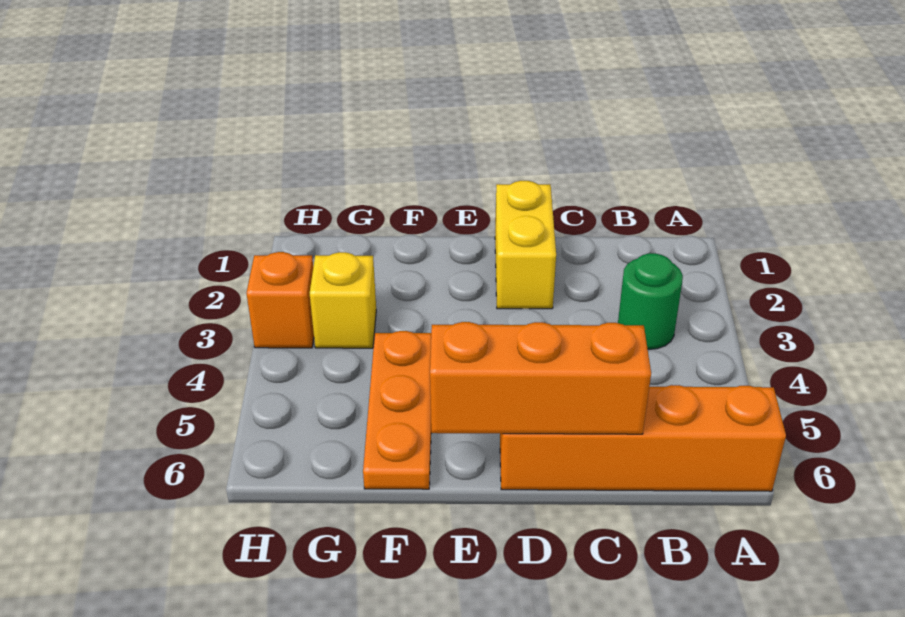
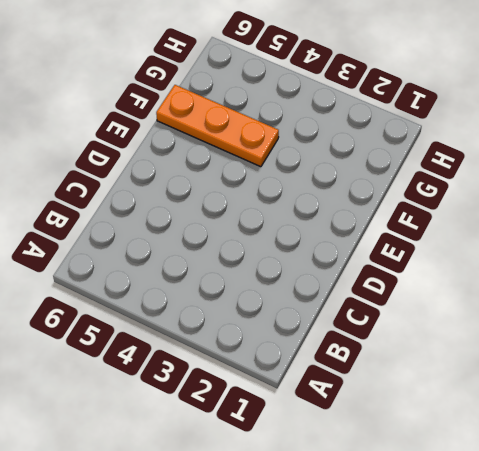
none -> orange 1x4 brick [500,385,786,491]
none -> green 1x1 round brick [618,253,683,350]

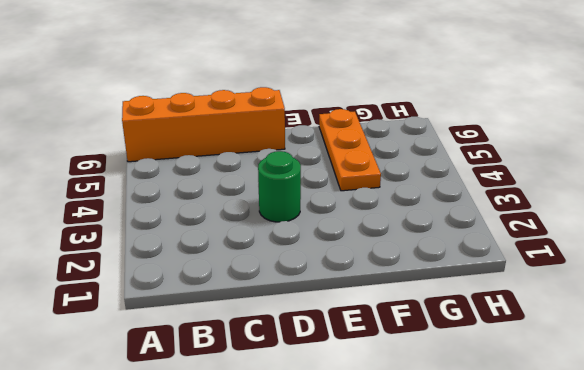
green 1x1 round brick [258,151,301,222] -> green 1x1 round brick moved to [618,253,683,350]
none -> yellow 1x2 brick [495,181,556,309]
none -> yellow 1x1 brick [310,252,376,348]

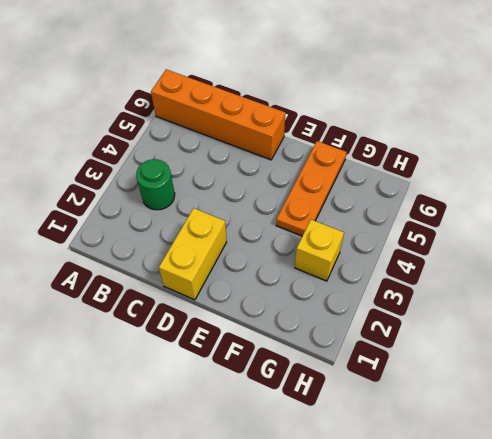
none -> orange 1x1 brick [246,252,314,348]
none -> orange 1x3 brick [430,322,651,434]

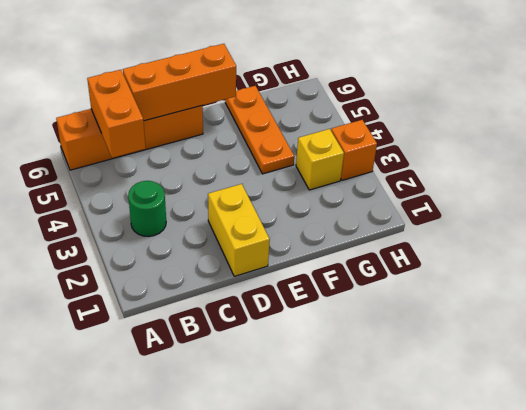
orange 1x2 brick [87,70,146,158] -> none

